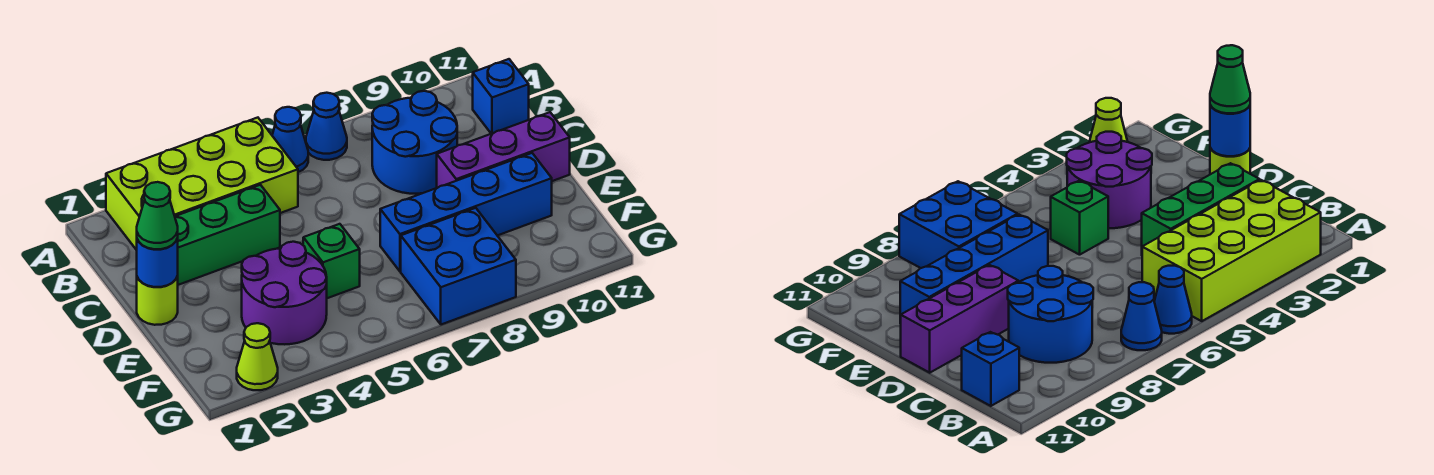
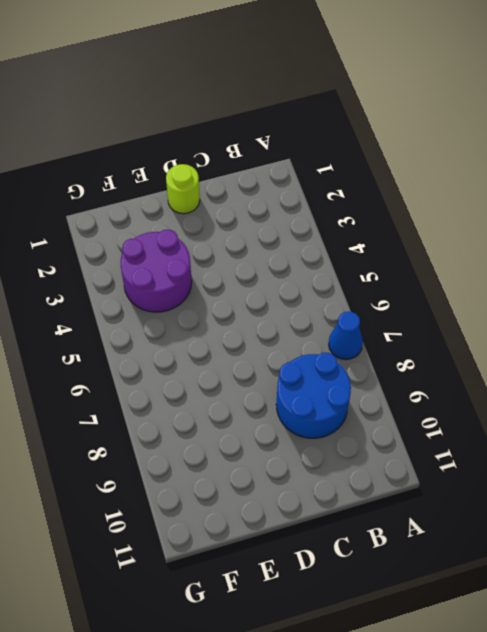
none -> lime 2x4 brick [106,118,298,250]
none -> blue 1x1 cone [272,107,308,172]
none -> blue 1x1 brick [473,59,529,134]

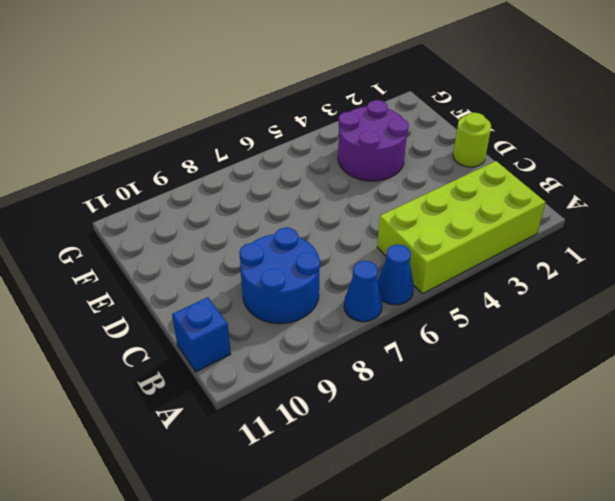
none -> green 1x3 brick [175,185,280,285]
none -> purple 1x3 brick [437,112,570,188]
none -> green 1x1 brick [303,224,360,298]

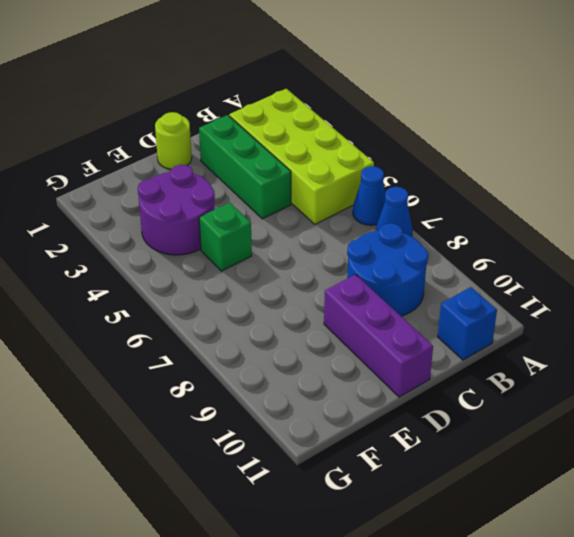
none -> blue 1x4 brick [380,153,552,271]
none -> blue 2x2 brick [401,208,516,325]
none -> lime 1x1 cone [237,323,278,390]

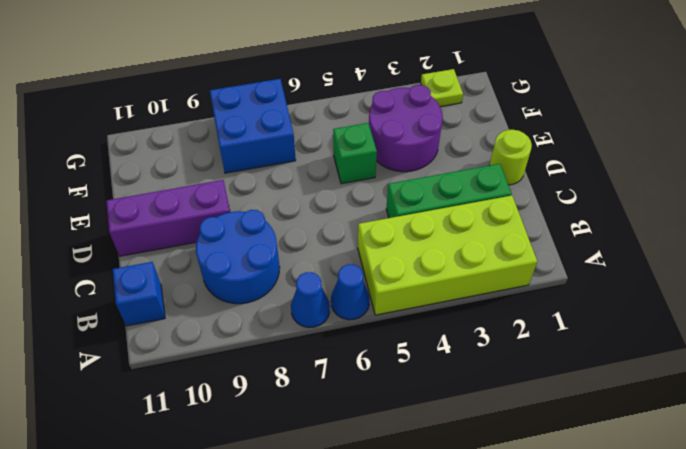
lime 1x1 plate [421,69,463,107] -> lime 1x1 cone [237,323,278,390]
none -> blue 1x4 brick [380,153,552,271]
none -> blue 1x1 round brick [137,238,178,287]
none -> green 1x1 cone [137,182,178,249]

